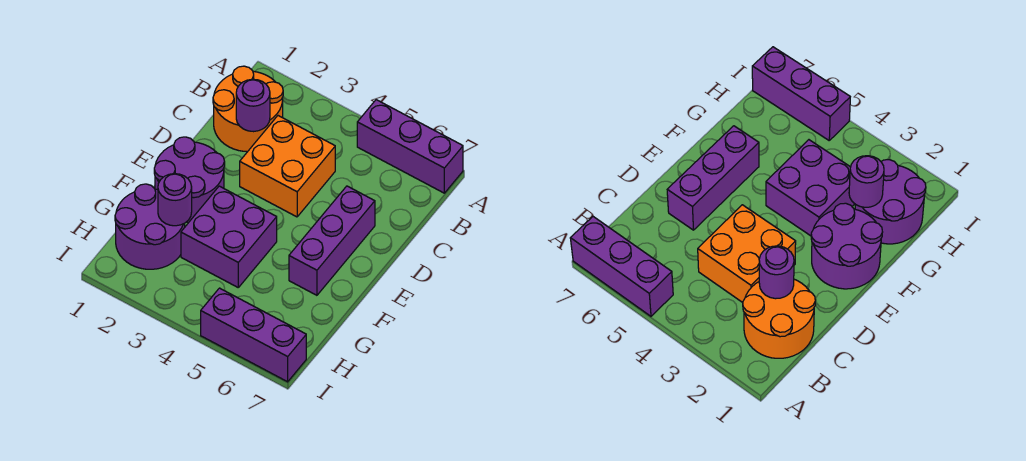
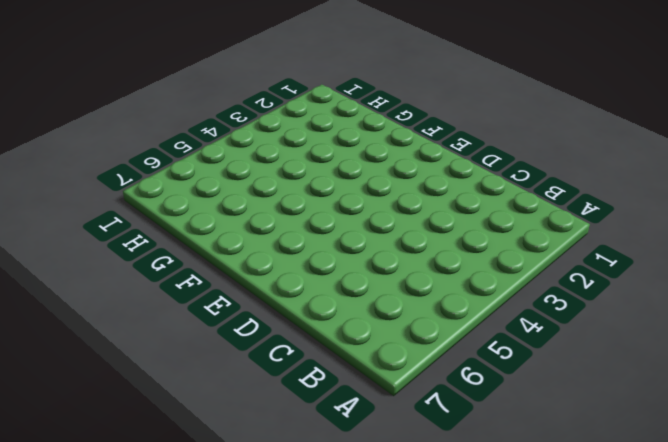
none -> purple 1x3 brick [357,100,463,193]
none -> orange 2x2 round brick [213,66,283,152]

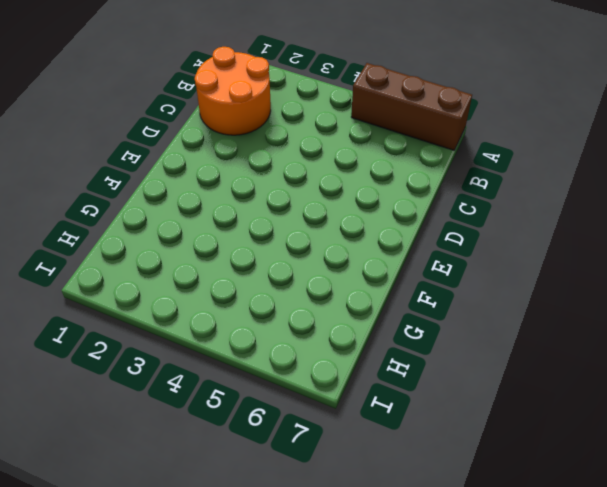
brown 1x3 brick [351,63,472,150] -> purple 1x3 brick [357,100,463,193]
none -> orange 2x2 brick [240,116,335,217]
none -> purple 1x3 brick [289,186,375,295]

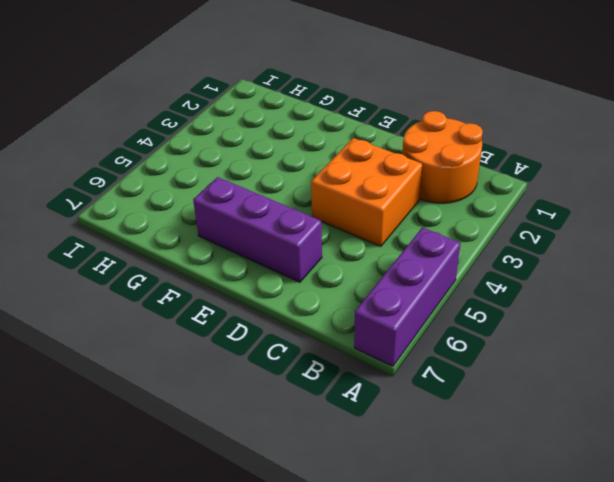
none -> purple 2x2 round brick [154,137,225,222]
none -> purple 2x2 brick [181,186,277,287]

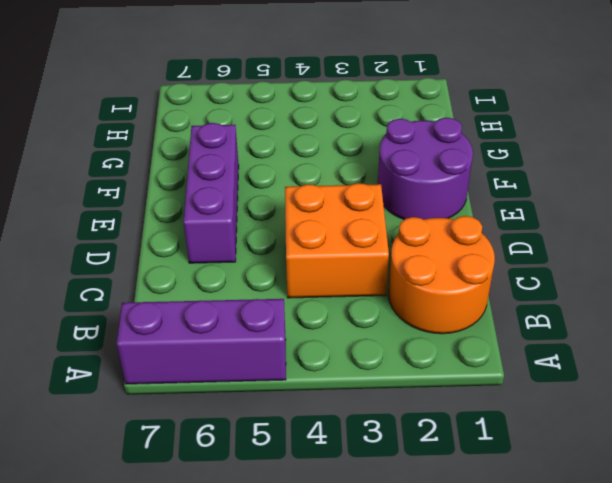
none -> purple 2x2 brick [181,186,277,287]
none -> purple 2x2 round brick [115,184,185,269]

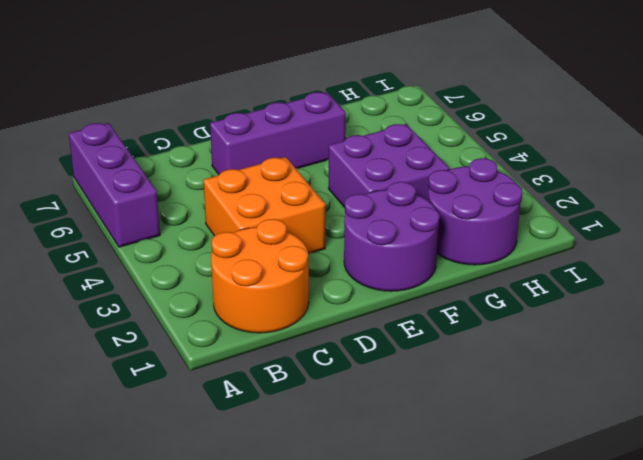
none -> purple 1x3 brick [201,288,306,382]
none -> purple 1x1 round brick [236,79,270,132]

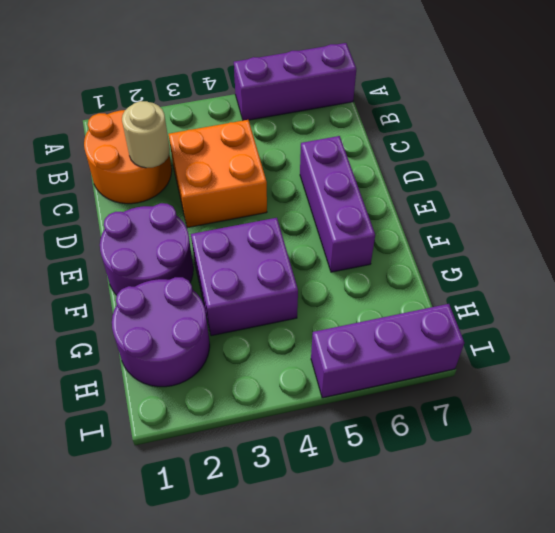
tan 1x1 round brick [122,101,170,168] -> purple 1x1 round brick [236,79,270,132]
none -> purple 1x1 round brick [158,174,192,226]

